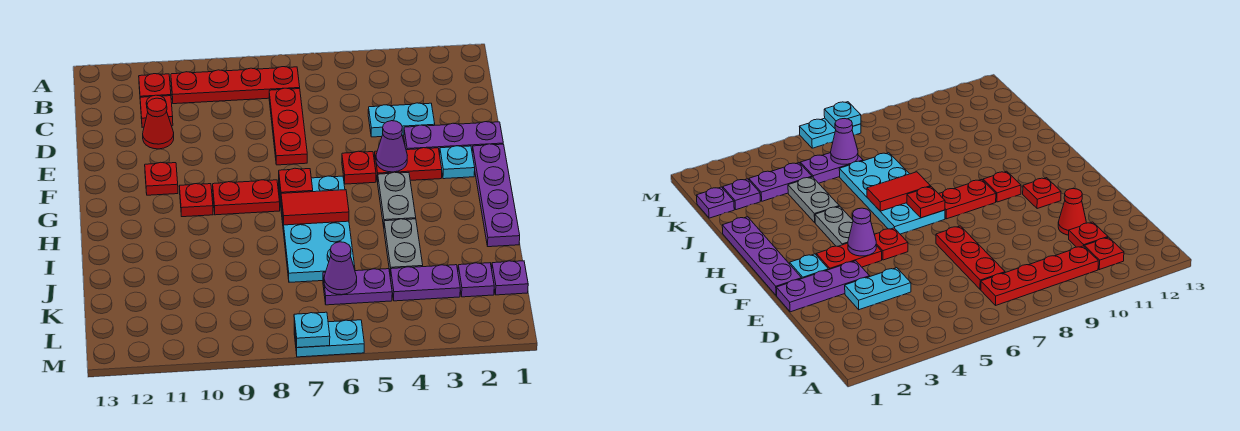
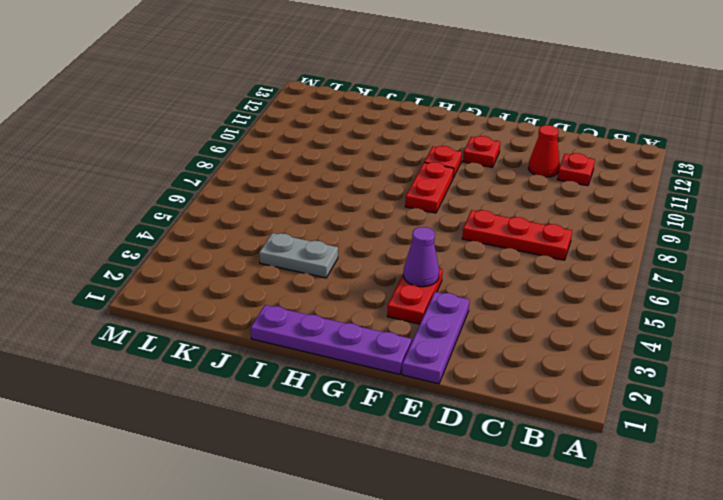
none -> red 1x4 plate [171,67,300,104]
none -> red 1x1 plate [139,74,171,97]
none -> cyan 1x2 plate [368,103,435,137]

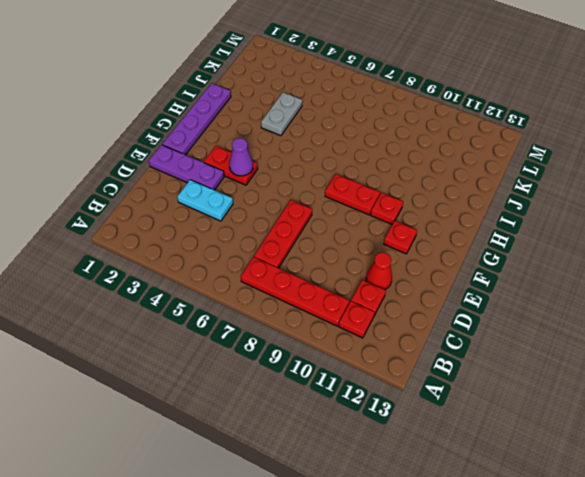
none -> cyan 1x1 plate [440,146,475,179]
none -> red 1x1 plate [342,151,376,184]
none -> grey 1x2 plate [378,172,416,227]

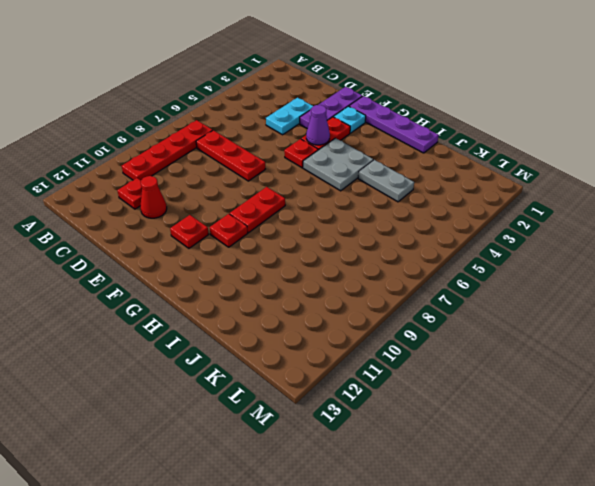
grey 2x2 plate [303,138,373,191] -> grey 1x2 plate [378,172,416,227]
none -> red 1x1 plate [139,74,171,97]
none -> cyan 2x4 plate [279,176,355,282]
none -> purple 1x1 plate [492,261,528,295]

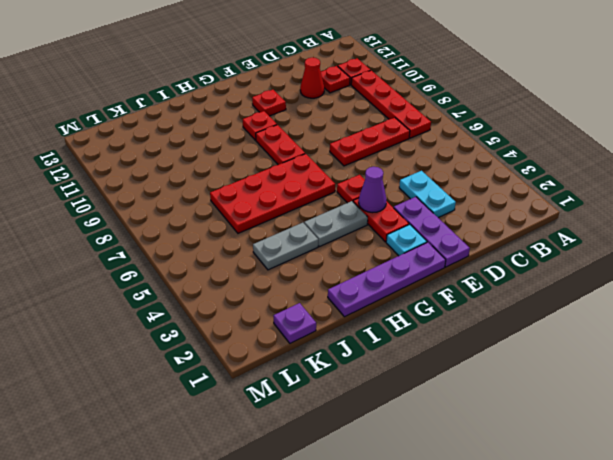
red 2x4 plate [210,154,335,233] -> cyan 2x4 plate [279,176,355,282]
none -> purple 1x1 plate [458,263,494,297]
none -> purple 1x2 plate [390,265,460,301]
none -> purple 1x2 plate [323,269,392,305]

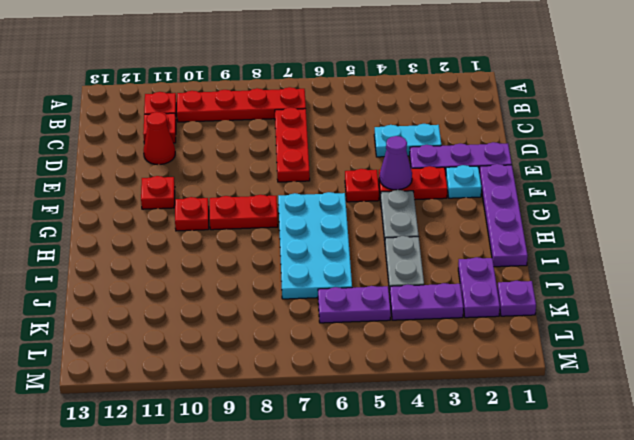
purple 1x2 plate [458,257,500,318] -> purple 1x1 plate [458,263,494,297]
none -> cyan 1x2 plate [294,320,364,357]
none -> red 1x1 plate [279,168,313,196]
none -> red 1x2 tile [281,190,349,225]

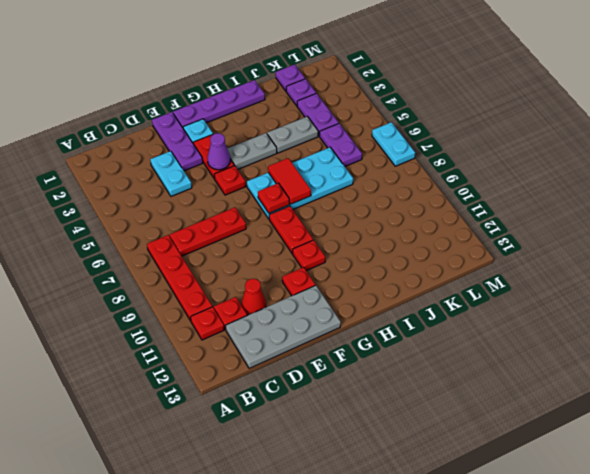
grey 2x4 plate [226,285,341,368] -> none
none -> purple 1x1 cone [324,242,357,295]
none -> cyan 1x1 plate [294,312,330,348]

